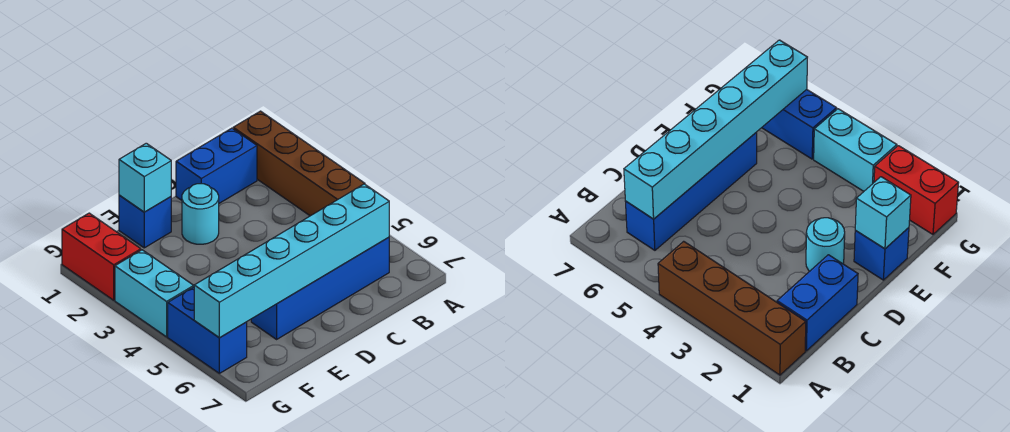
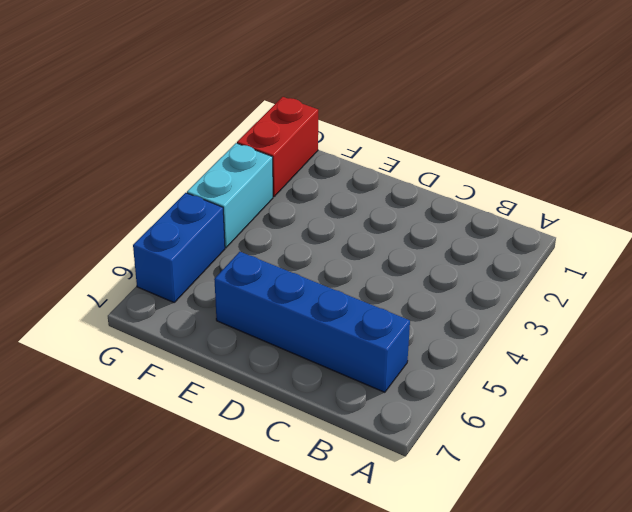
none -> brown 1x4 brick [233,111,365,216]
none -> blue 1x2 brick [176,128,257,203]

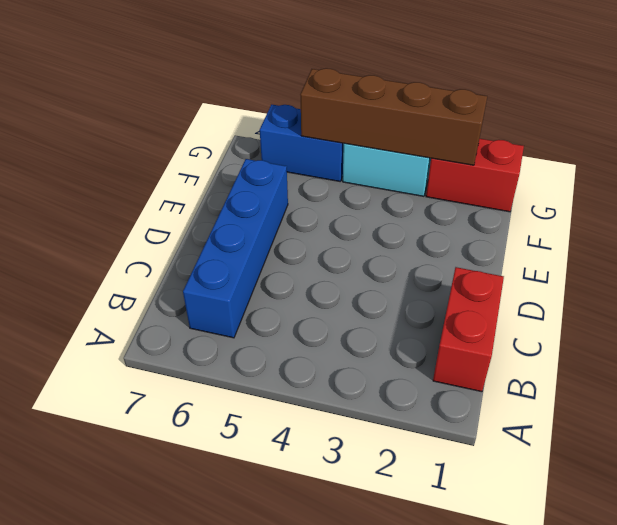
red 1x2 brick [433,267,504,392] -> blue 1x2 brick [176,128,257,203]
brown 1x4 brick [300,68,487,165] -> brown 1x4 brick moved to [233,111,365,216]
none -> cyan 1x1 round brick [182,184,219,244]
none -> blue 1x1 brick [119,195,171,248]

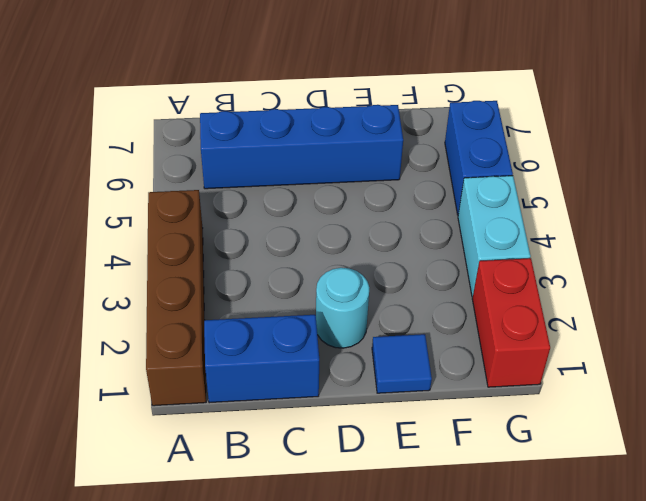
blue 1x1 tile [372,334,432,393] -> blue 1x1 brick [119,195,171,248]
none -> cyan 1x6 brick [194,184,389,338]
none -> cyan 1x1 brick [119,143,171,212]

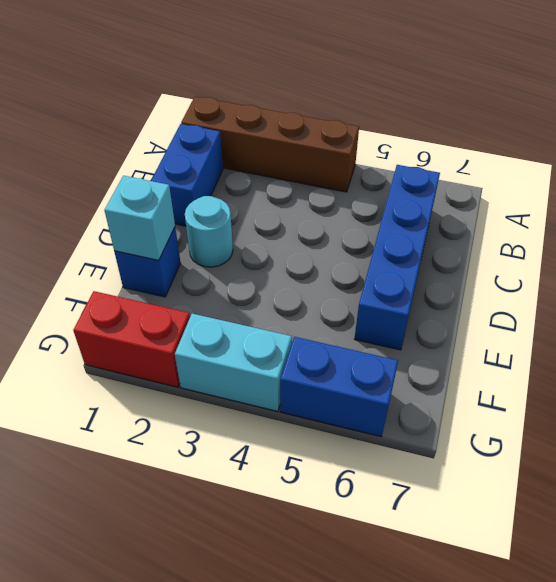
none -> cyan 1x6 brick [194,184,389,338]

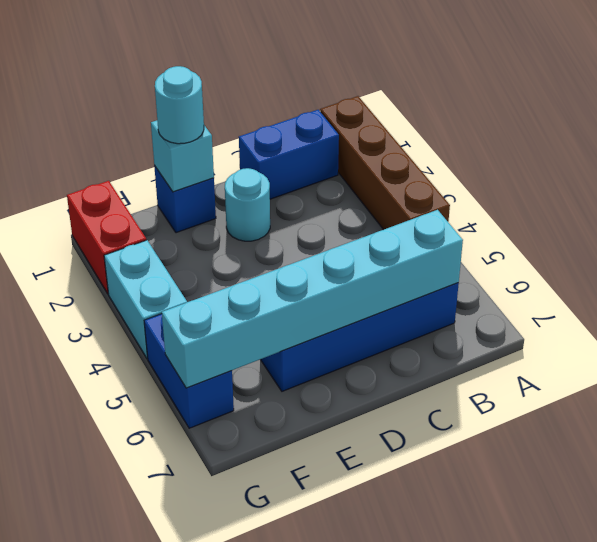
cyan 1x1 round brick [155,66,204,144] -> none

